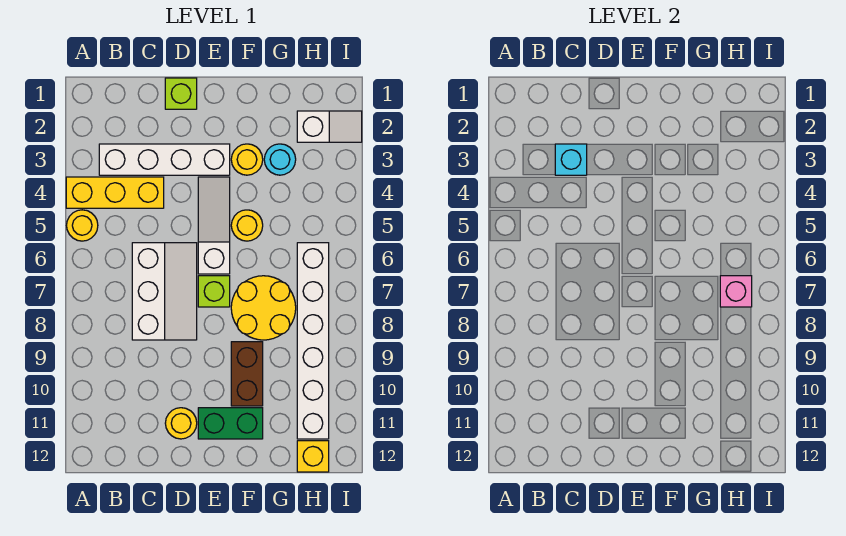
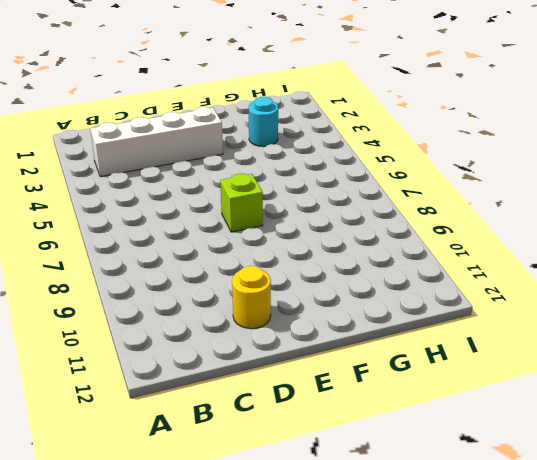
none -> yellow 1x3 brick [66,177,164,208]
none -> yellow 1x1 round brick [67,210,98,241]
none -> white 2x3 slope [132,243,197,340]

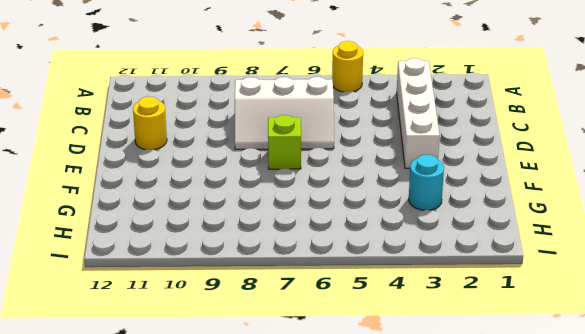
none -> yellow 1x3 brick [66,177,164,208]
none -> lime 1x1 brick [165,78,197,109]
none -> white 1x3 slope [198,177,230,274]

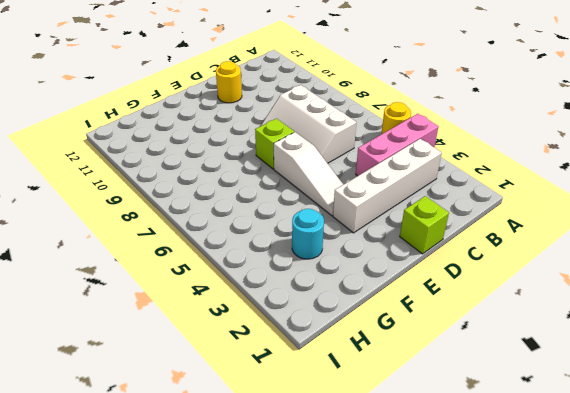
pink 1x3 brick [356,114,438,176] -> yellow 1x3 brick [66,177,164,208]
none -> green 1x2 brick [198,408,263,439]
none -> yellow 1x1 round brick [231,144,263,175]
none -> yellow 1x1 round brick [231,210,263,241]

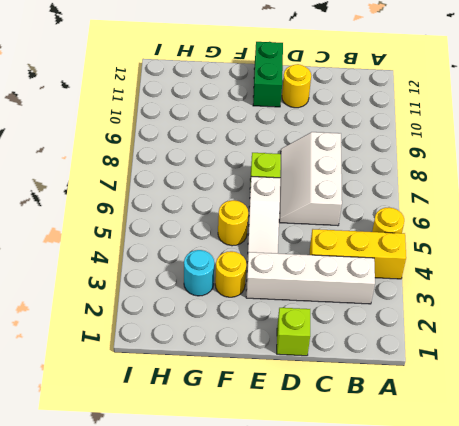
green 1x2 brick [253,42,283,107] -> green 1x2 brick turned to [198,408,263,439]
none -> yellow 2x2 round brick [231,276,296,340]
none -> brown 1x2 brick [231,342,263,406]
none -> white 1x2 slope [297,111,362,142]

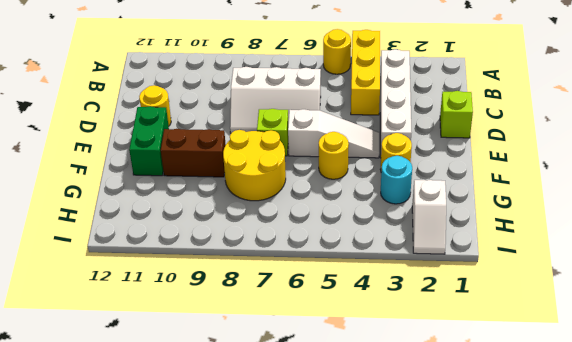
none -> white 1x6 brick [297,243,329,439]
none -> yellow 1x1 brick [297,441,329,472]
none -> cyan 1x1 brick [555,144,587,175]

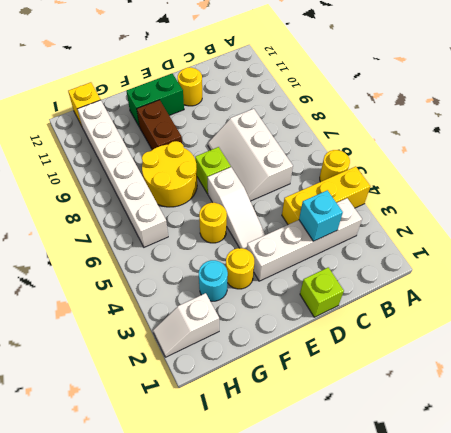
none -> pink 1x1 brick [720,276,752,307]

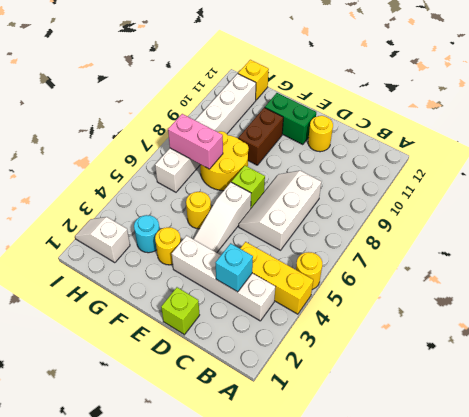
pink 1x2 brick [168,114,223,169] -> pink 1x1 brick [720,276,752,307]

